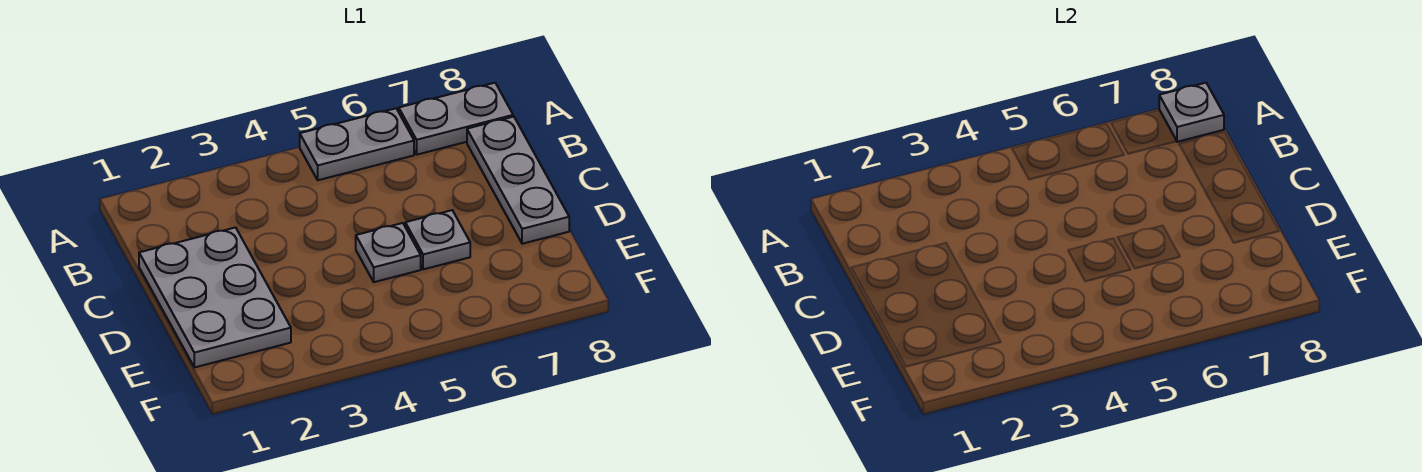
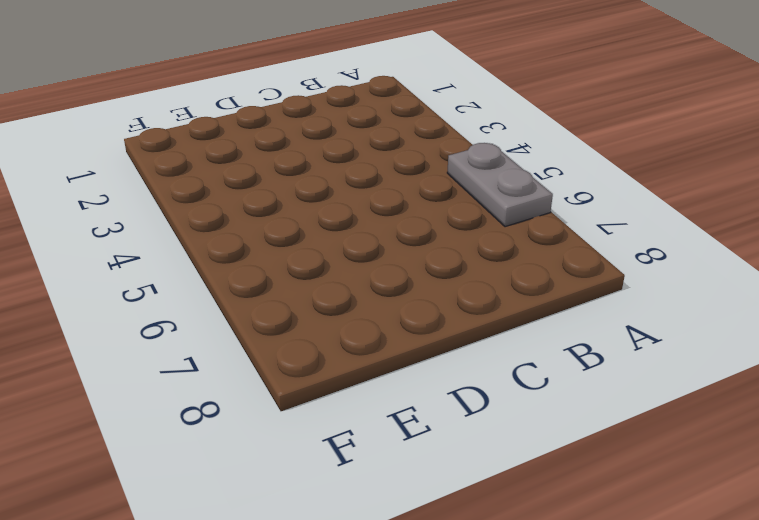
none -> grey 1x2 plate [399,83,513,155]
none -> grey 1x3 plate [467,117,569,244]

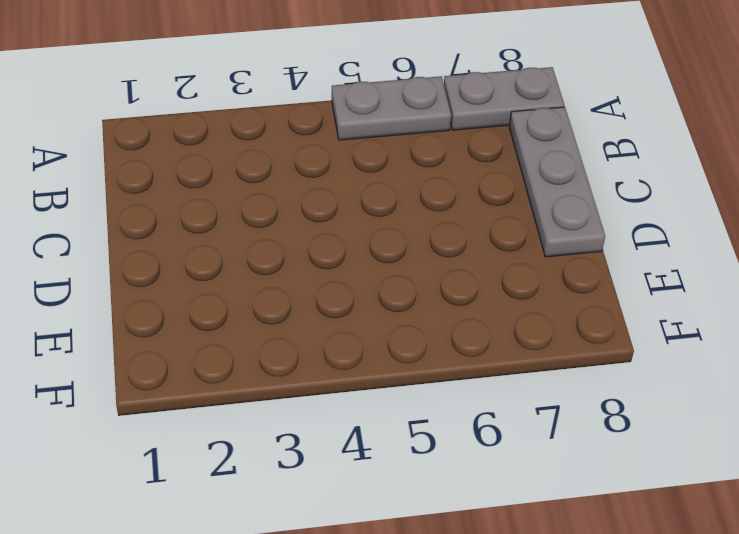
none -> grey 2x3 plate [139,228,291,367]
none -> grey 1x1 plate [356,223,421,282]

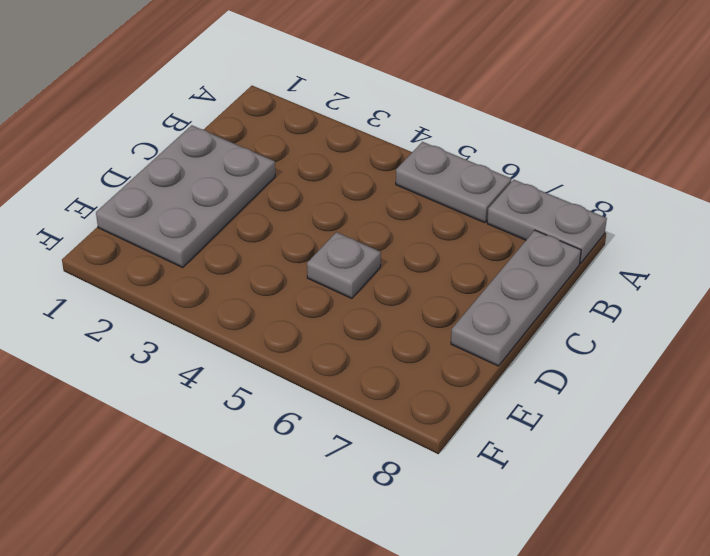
none -> grey 1x1 plate [405,210,470,269]
none -> grey 1x1 plate [1159,83,1224,142]

